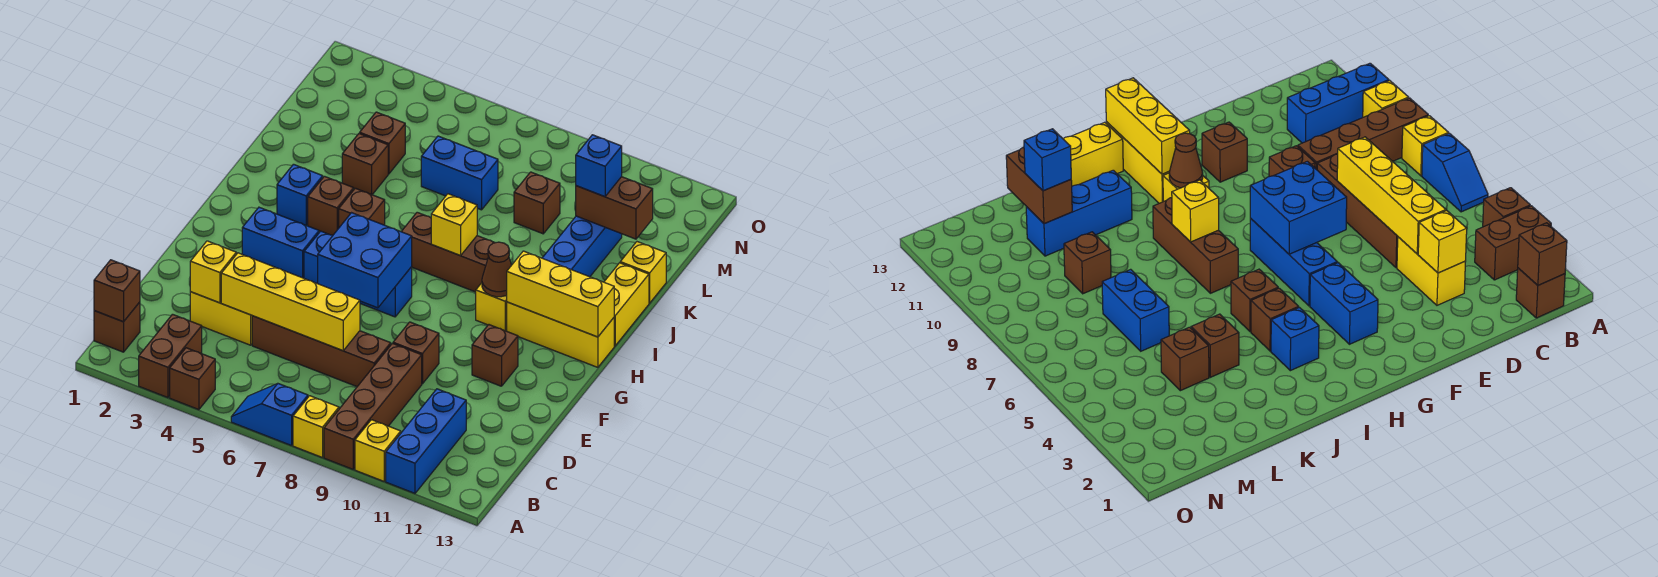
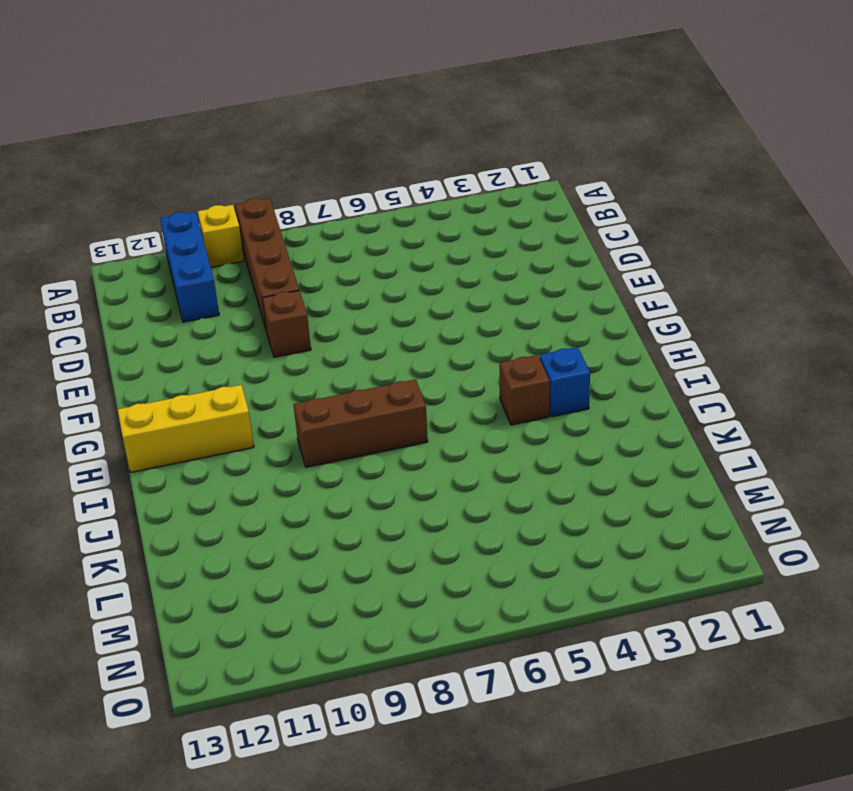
none -> brown 1x2 brick [139,314,202,398]
none -> brown 1x1 brick [170,348,215,410]
none -> blue 1x2 slope [231,384,308,446]
none -> yellow 1x1 brick [293,396,339,458]

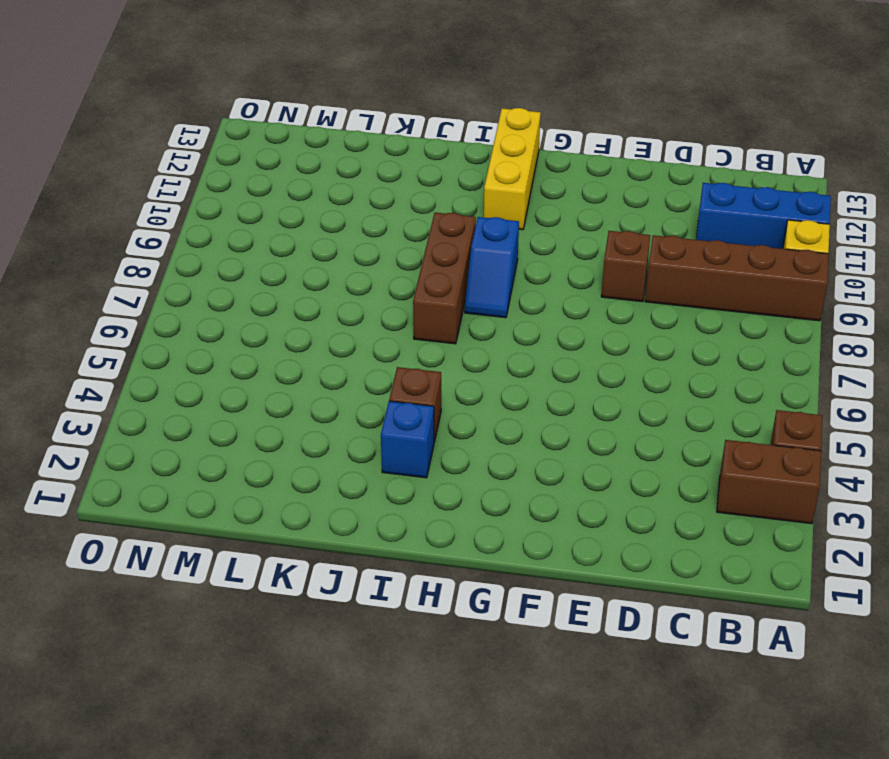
blue 1x2 slope [465,217,519,318] -> blue 1x2 slope moved to [231,384,308,446]
none -> yellow 1x1 brick [293,396,339,458]
none -> brown 1x1 brick [94,302,140,352]
none -> yellow 1x2 brick [190,292,252,345]
none -> brown 1x4 brick [252,316,391,386]

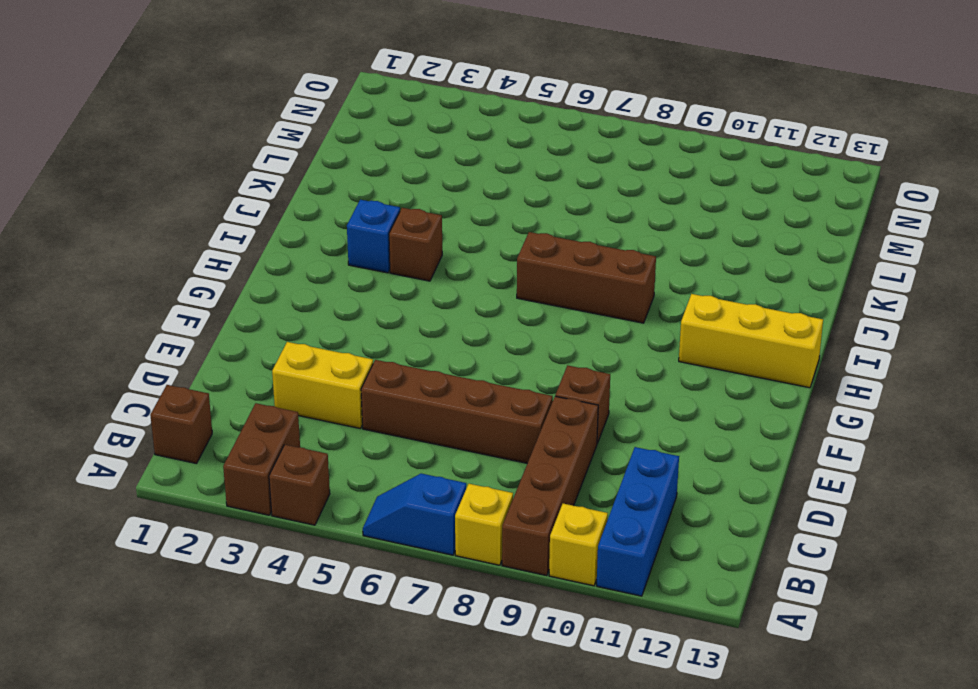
none -> brown 1x1 brick [472,325,518,386]
none -> blue 1x2 brick [242,207,319,278]
none -> blue 1x3 brick [304,231,412,317]
none -> yellow 1x1 brick [476,283,507,331]

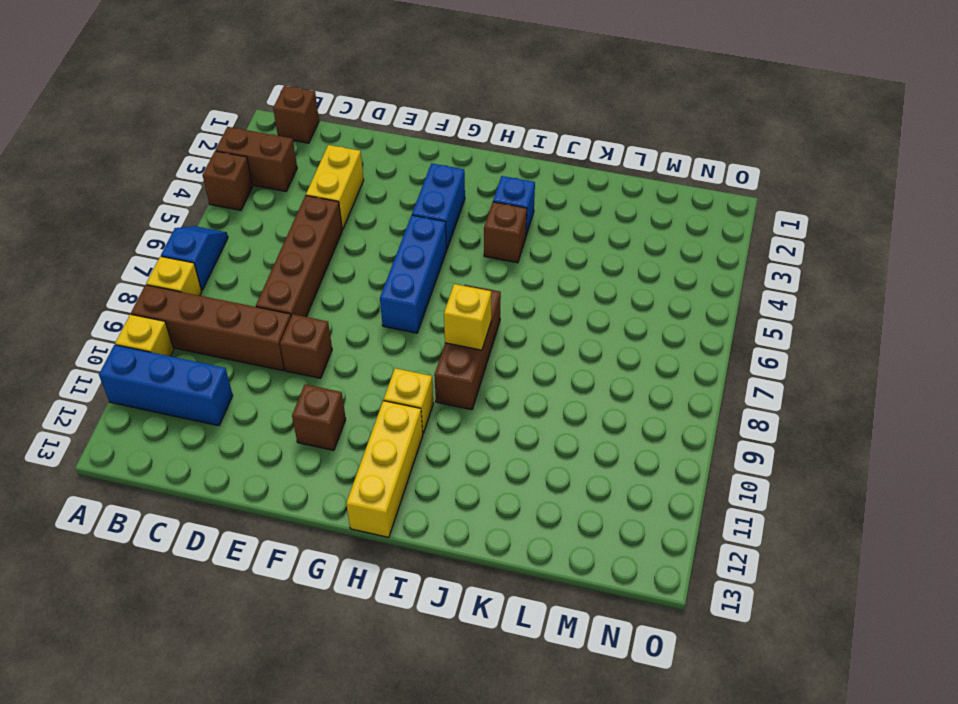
none -> brown 1x1 brick [339,188,385,227]
none -> yellow 1x2 brick [604,263,649,346]
none -> blue 1x3 brick [543,216,622,277]
none -> brown 1x1 brick [342,134,388,195]

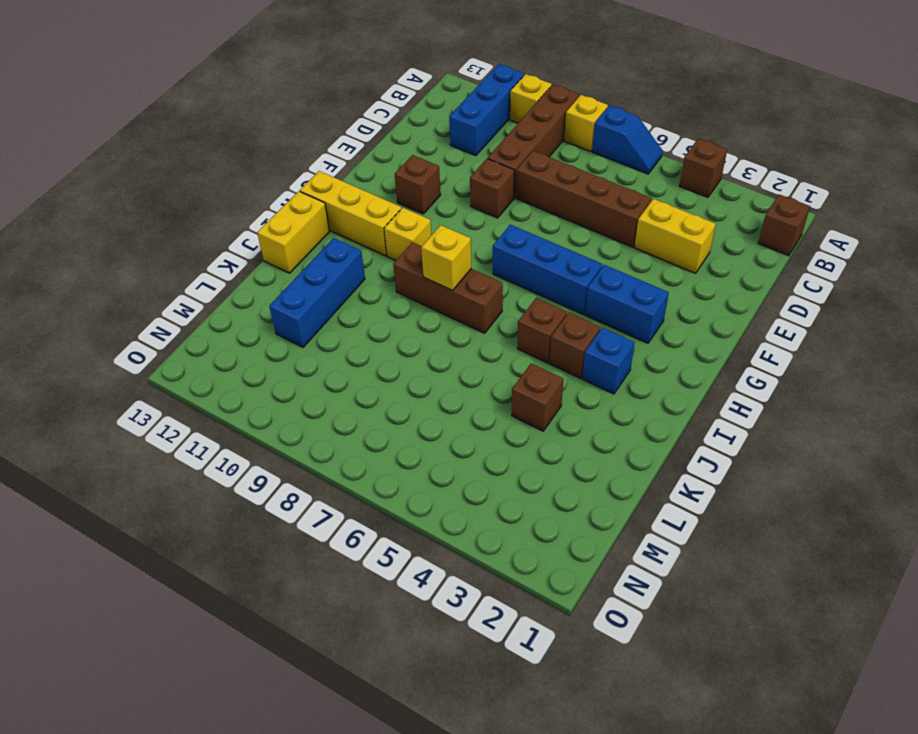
none -> brown 1x2 brick [139,314,202,398]
none -> yellow 1x1 brick [620,242,666,303]
none -> brown 1x1 brick [360,112,405,174]
none -> blue 1x2 brick [421,136,498,210]

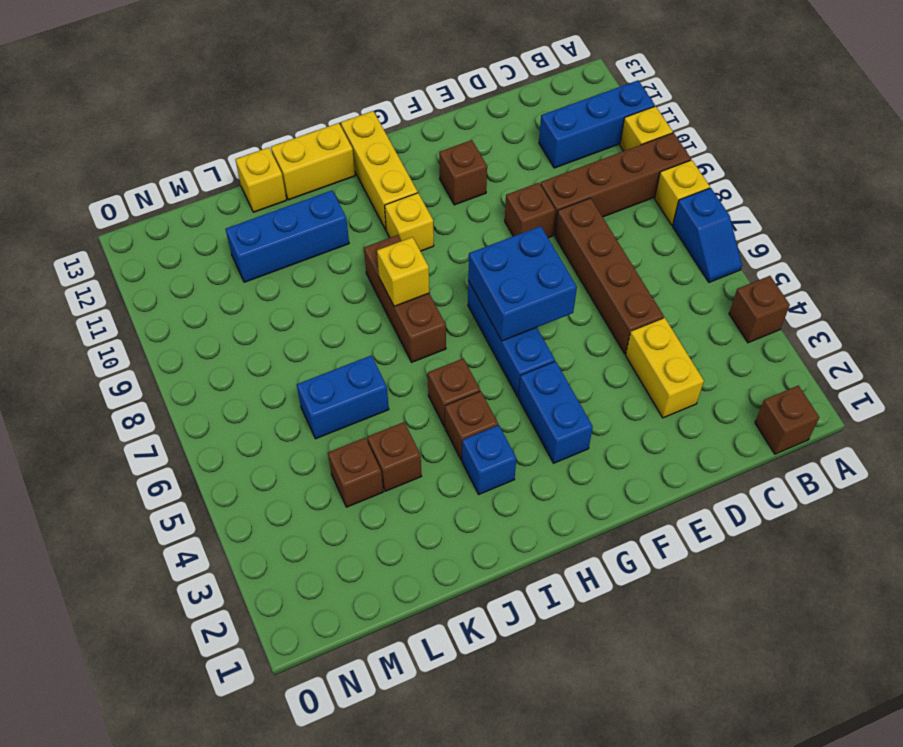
blue 1x2 brick [297,356,389,439] -> blue 1x2 brick turned to [421,136,498,210]
none -> brown 1x2 brick [139,314,202,398]
none -> brown 1x1 brick [514,172,560,234]
none -> brown 1x1 brick [94,260,140,322]
none -> yellow 1x1 brick [190,241,236,303]

